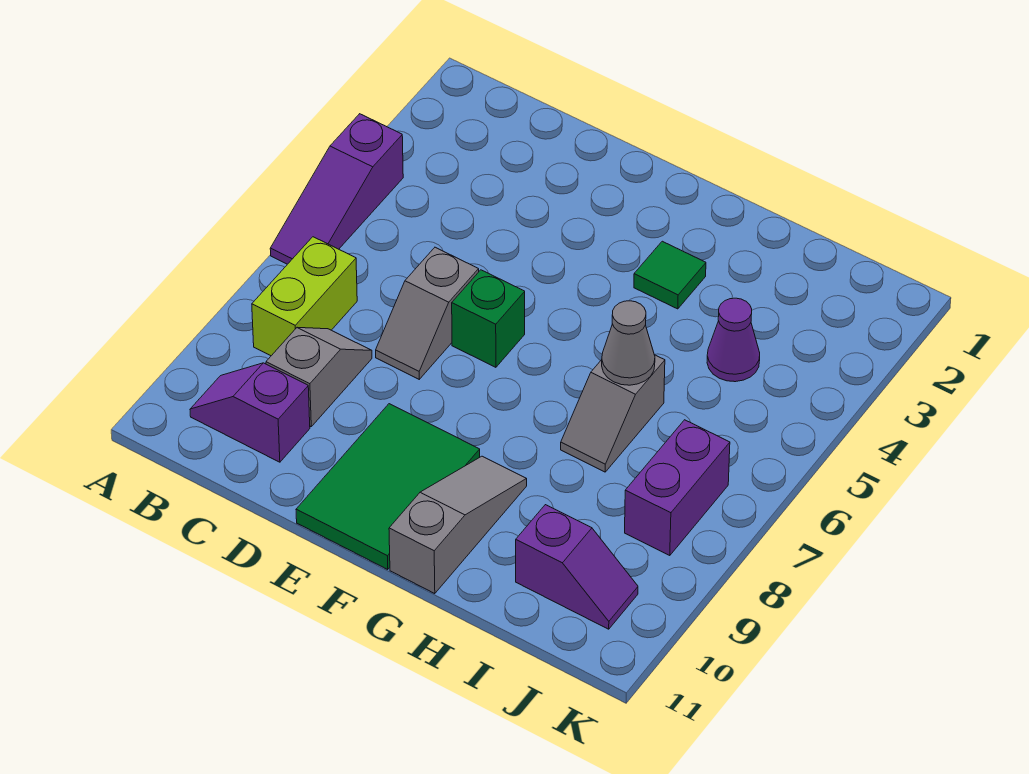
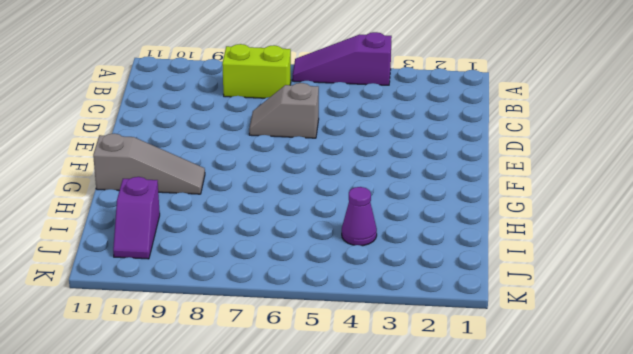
none -> purple 1x2 slope [190,363,310,462]
none -> grey 1x2 slope [266,328,372,426]
none -> green 1x1 brick [452,270,525,367]

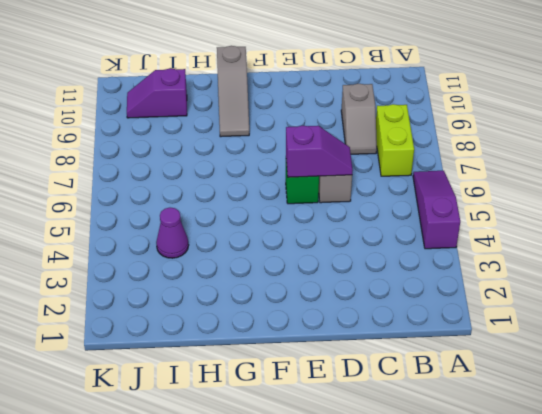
purple 1x2 slope [286,126,353,177] -> purple 1x2 slope moved to [190,363,310,462]
none -> green 2x3 tile [296,404,480,569]
none -> green 1x1 tile [634,241,706,309]
none -> grey 1x2 slope [561,355,665,472]

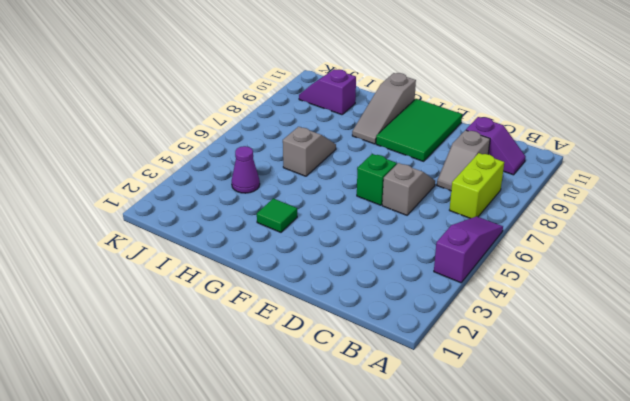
none -> purple 1x2 brick [625,420,730,555]
none -> grey 1x1 cone [602,301,655,385]

